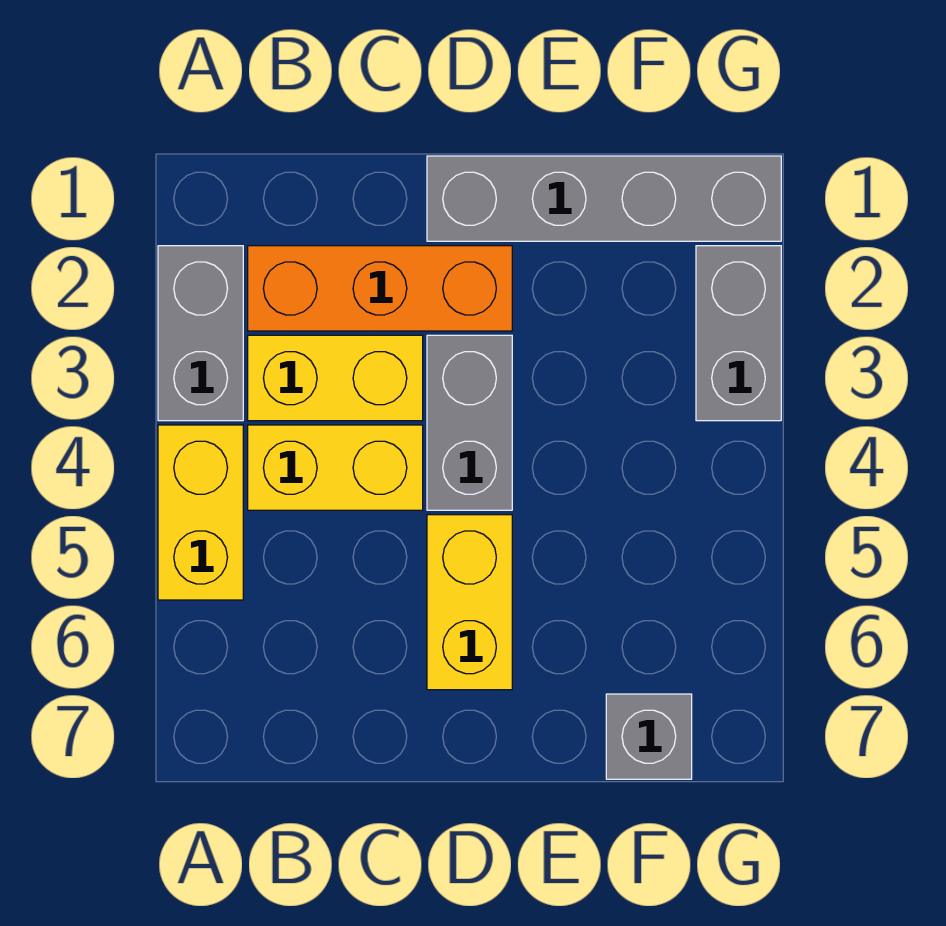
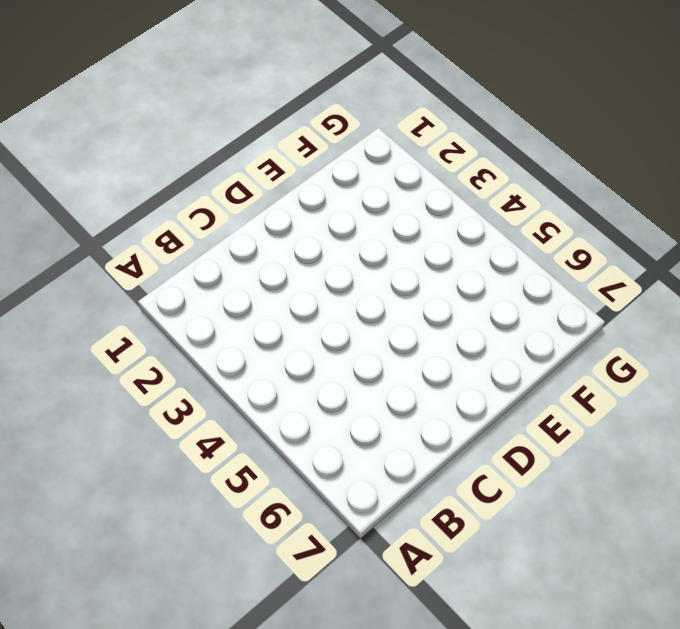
none -> grey 1x2 brick [158,246,243,421]
none -> yellow 1x2 brick [158,425,243,600]

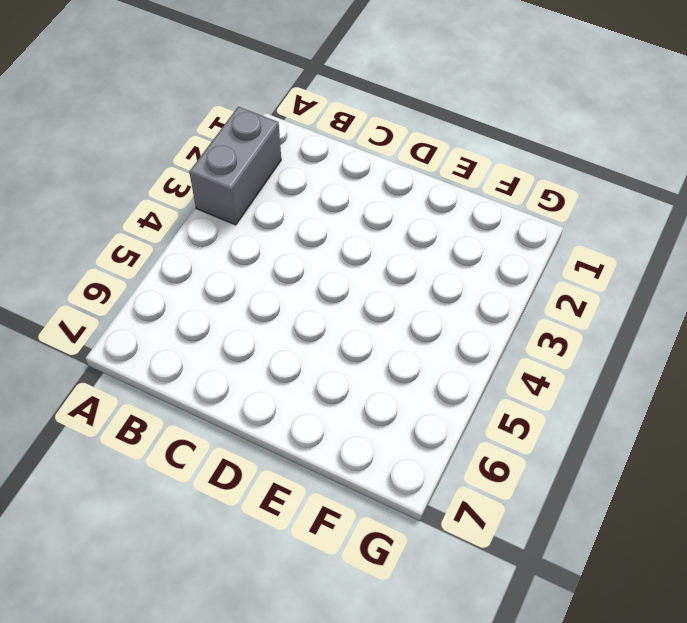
none -> yellow 1x2 brick [158,425,243,600]
none -> orange 1x3 brick [248,246,512,331]

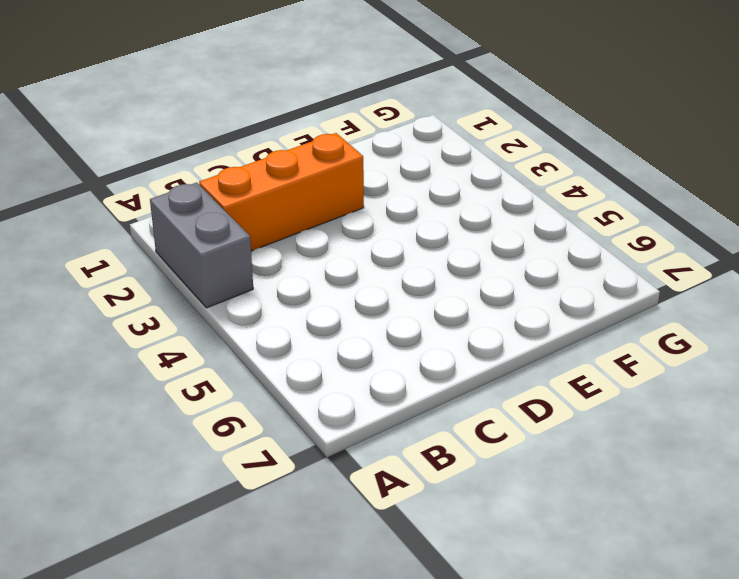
none -> yellow 1x2 brick [158,425,243,600]
none -> yellow 1x2 brick [248,335,423,421]

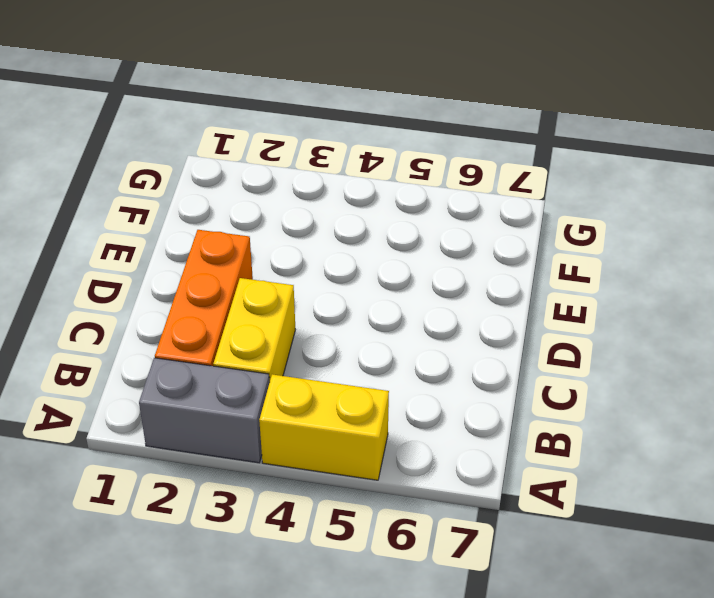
none -> yellow 1x2 brick [248,425,423,510]
none -> grey 1x4 brick [427,156,781,241]

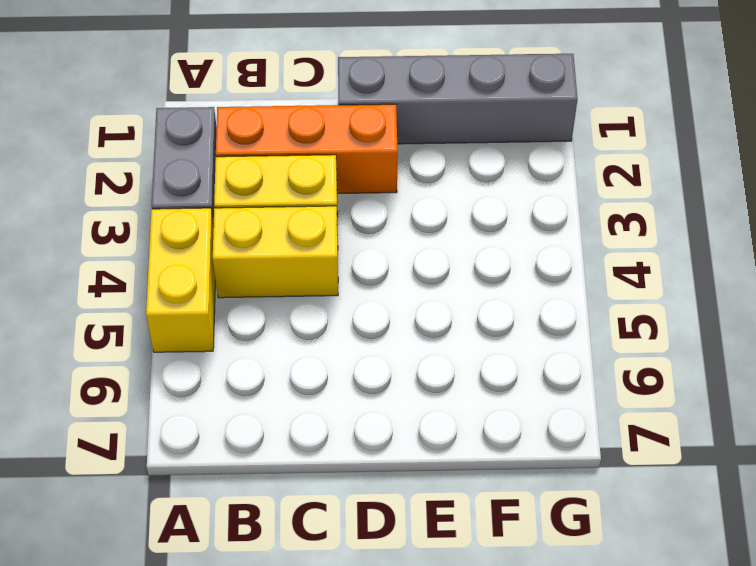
none -> grey 1x2 brick [427,335,512,510]
none -> yellow 1x2 brick [427,515,512,690]

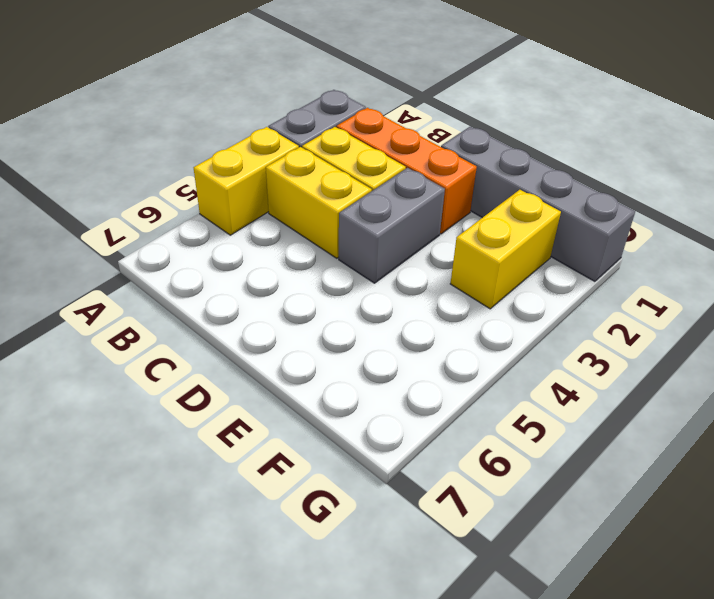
yellow 1x2 brick [450,190,561,309] -> yellow 1x2 brick moved to [427,515,512,690]
none -> grey 1x1 brick [606,694,692,779]
none -> grey 1x2 brick [696,246,781,421]

